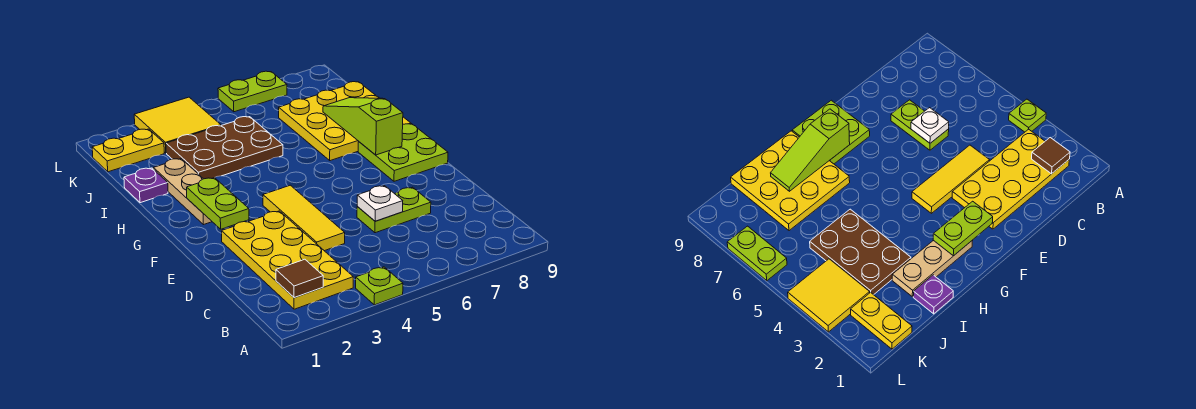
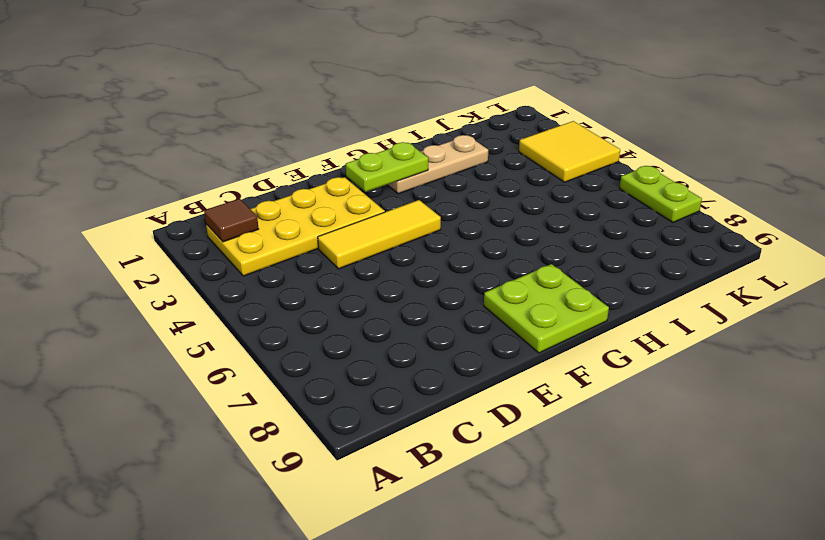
none -> lime 1x1 plate [356,267,403,305]
none -> lime 1x2 plate [357,187,431,233]
none -> yellow 3x3 plate [279,82,411,161]

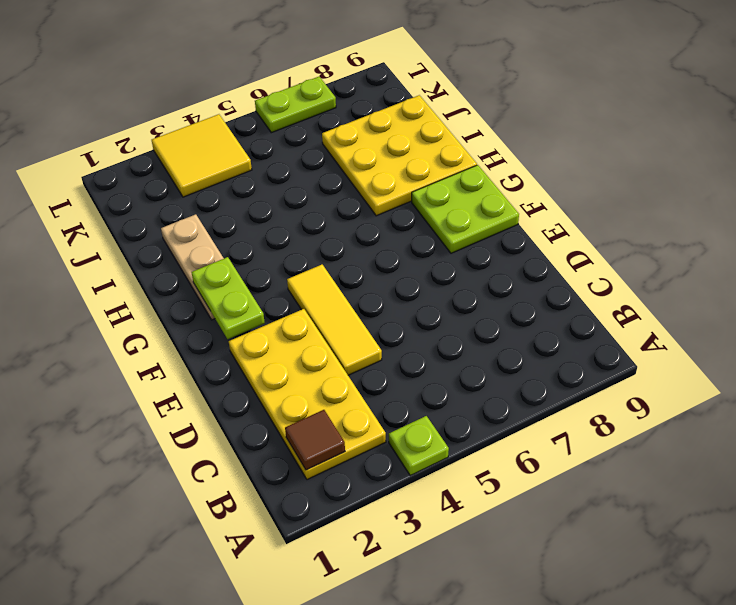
none -> lime 1x2 plate [357,187,431,233]
none -> purple 1x1 plate [124,168,168,203]
none -> brown 2x3 plate [166,117,283,179]

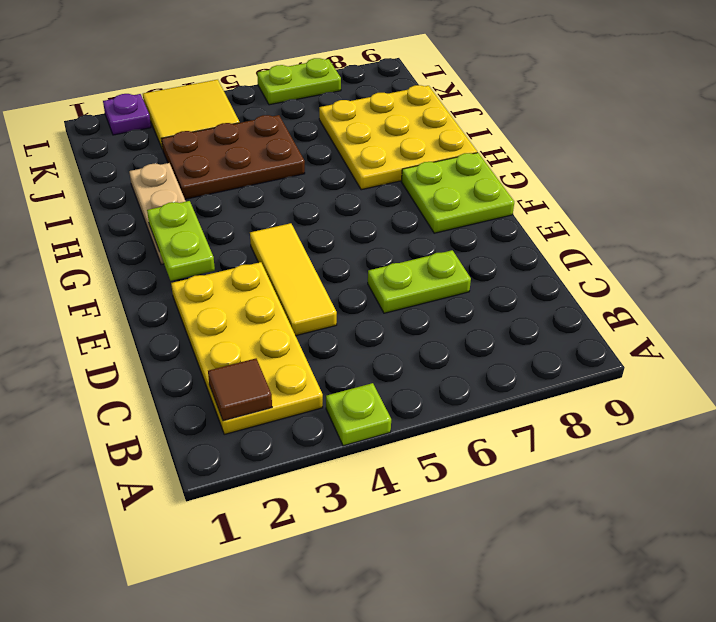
purple 1x1 plate [103,94,151,135] -> purple 1x1 plate moved to [124,168,168,203]
none -> yellow 1x2 plate [92,129,164,172]
none -> white 1x1 plate [357,186,403,221]
none -> lime 1x3 slope [323,98,403,155]

